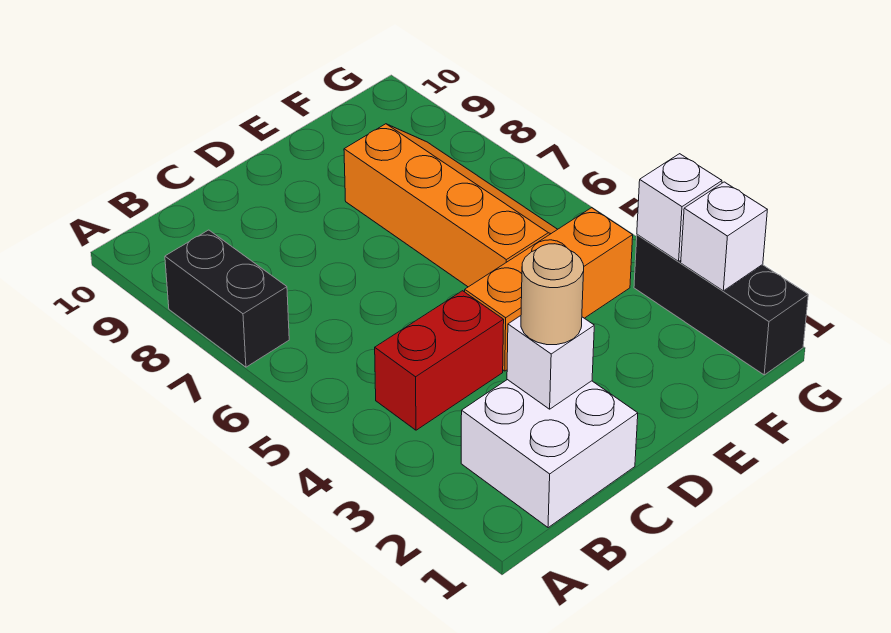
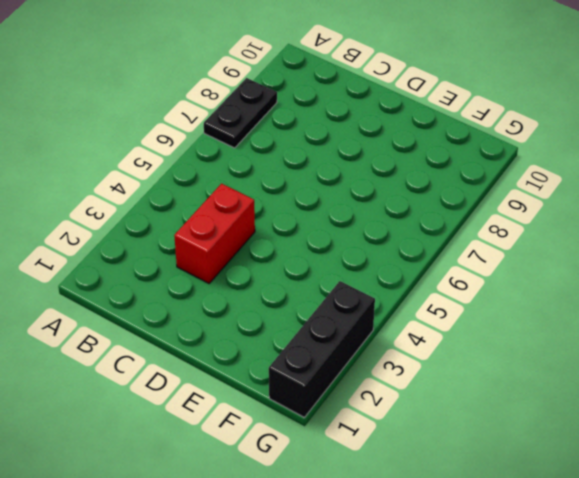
black 1x2 plate [204,78,277,148] -> black 1x2 brick [165,230,289,367]
red 1x2 brick [174,184,255,283] -> red 1x2 brick turned to [375,291,504,430]
none -> white 2x2 brick [461,380,638,528]
none -> orange 1x3 brick [465,208,633,371]

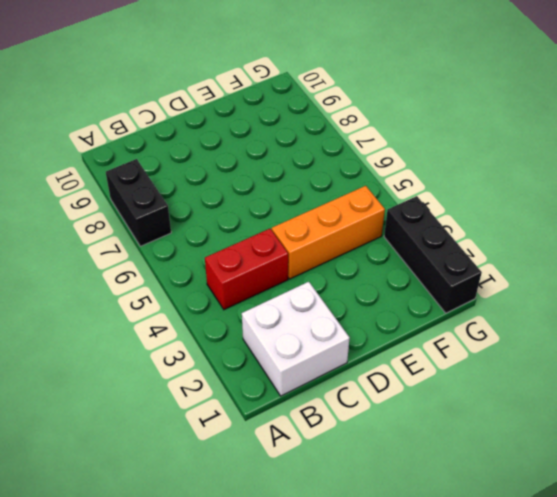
none -> orange 2x4 slope [344,124,557,287]
none -> white 1x1 brick [507,316,594,409]

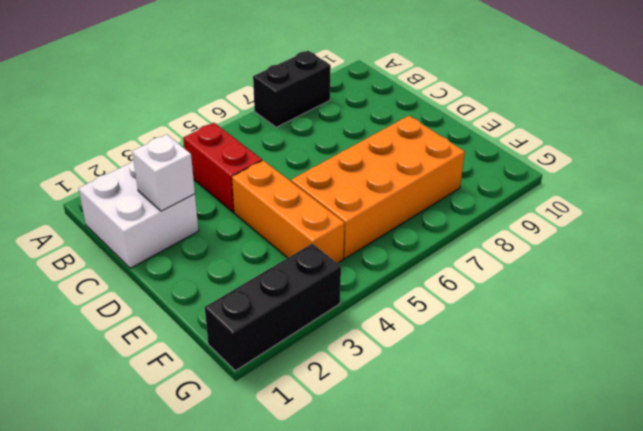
orange 2x4 brick [291,116,465,258] -> orange 2x4 slope [344,124,557,287]
none -> white 1x1 brick [681,182,767,291]
none -> white 1x1 brick [637,154,722,261]

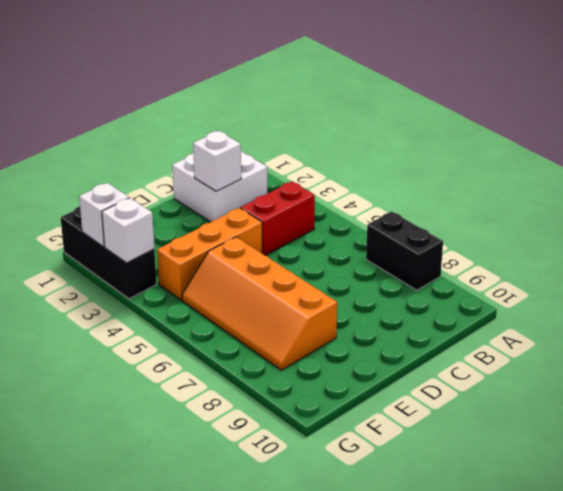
none -> tan 1x1 round brick [521,244,584,345]

